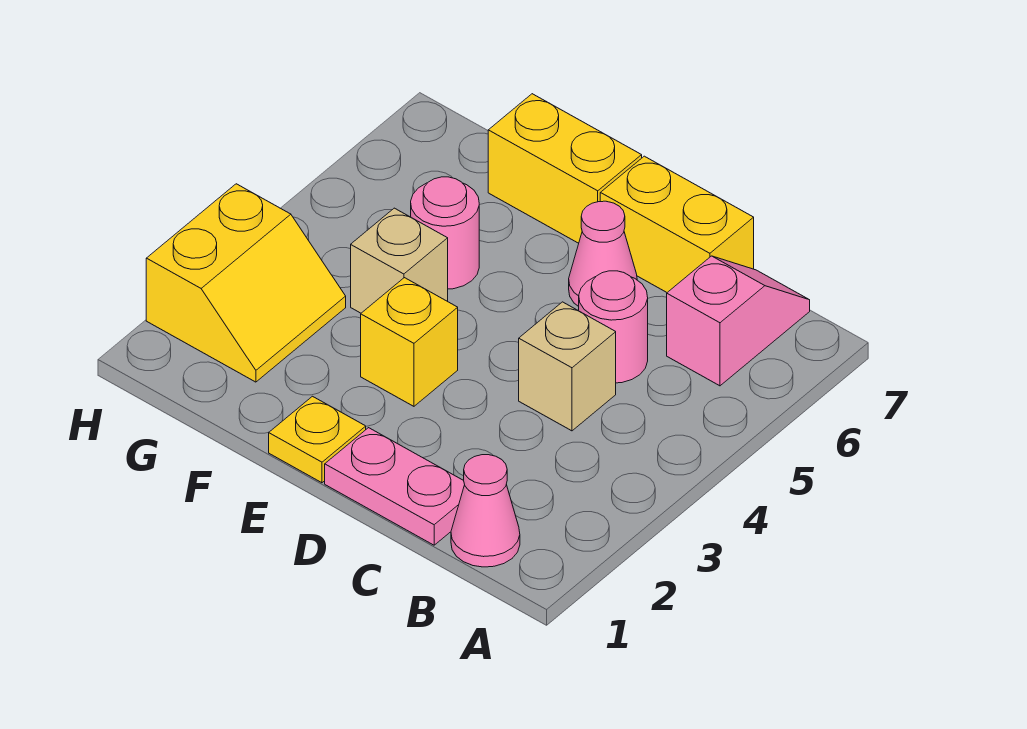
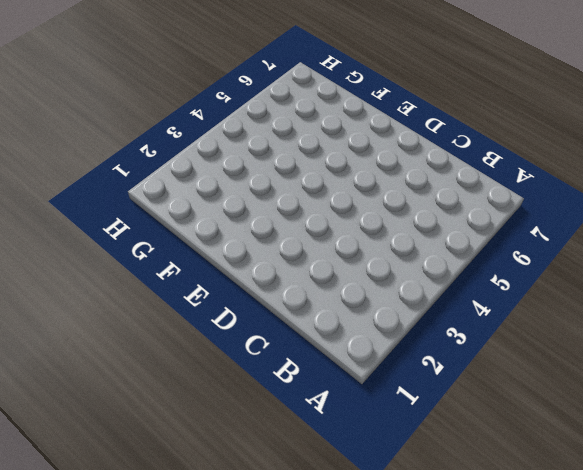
none -> pink 1x1 cone [451,455,520,567]
none -> pink 1x2 slope [667,256,810,386]
none -> pink 1x2 plate [325,428,465,545]

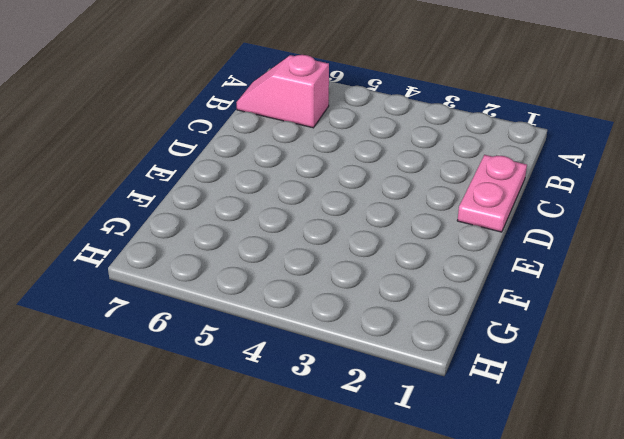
none -> pink 1x1 cone [451,455,520,567]
none -> tan 1x1 brick [519,302,616,431]
none -> pink 1x1 round brick [579,271,648,383]

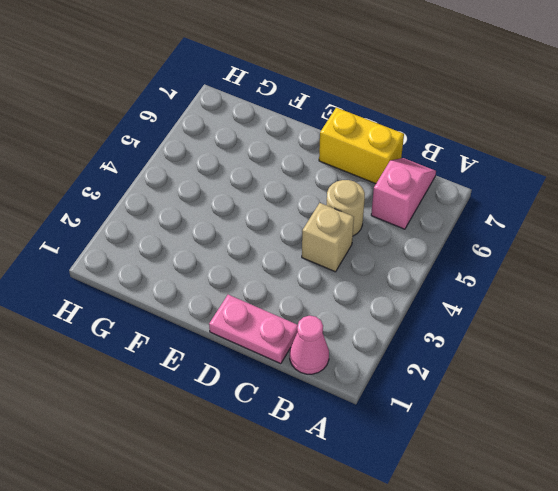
tan 1x1 round brick [327,180,365,236] -> pink 1x1 round brick [579,271,648,383]
none -> pink 1x1 cone [569,201,637,307]
none -> yellow 1x1 plate [269,396,366,483]
none -> yellow 1x1 brick [361,278,458,406]

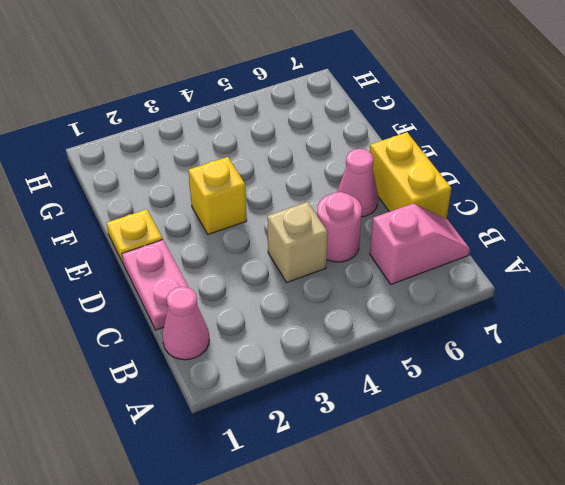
none -> yellow 1x2 brick [488,94,642,243]
none -> tan 1x1 brick [351,208,448,313]
none -> pink 1x1 round brick [411,177,479,289]

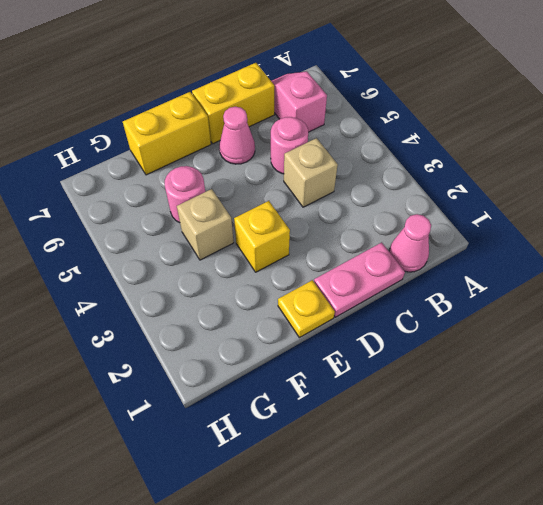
none -> yellow 2x2 slope [146,184,346,382]

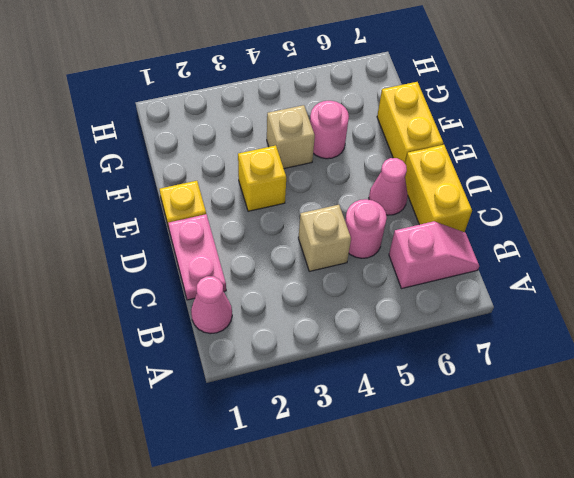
none -> yellow 2x2 slope [146,184,346,382]

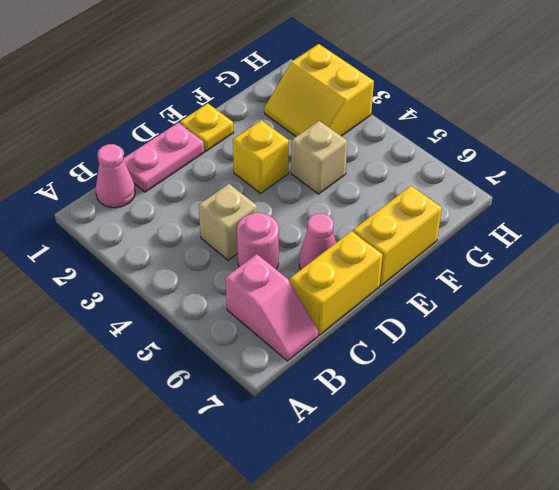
none -> pink 1x1 round brick [411,177,479,289]

